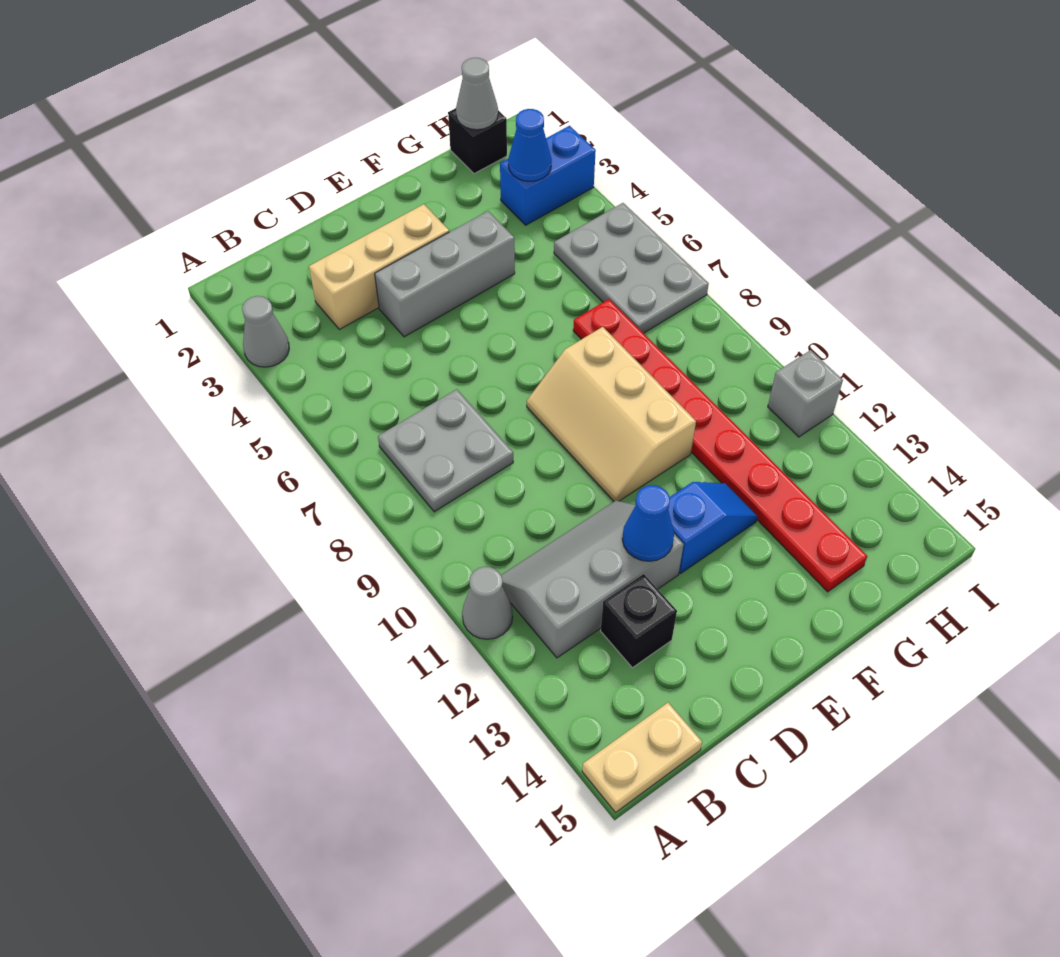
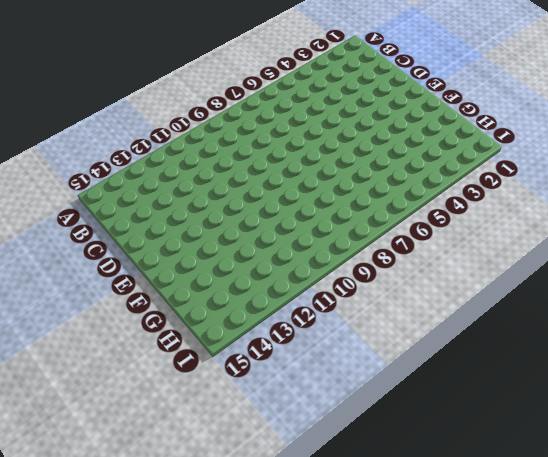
none -> grey 1x1 cone [242,296,289,367]
none -> grey 1x1 cone [462,567,513,639]
none -> tan 1x2 plate [582,703,702,813]

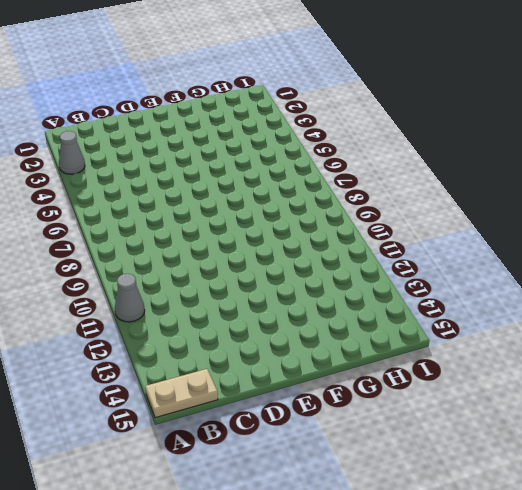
none -> grey 2x2 plate [378,389,513,512]
none -> grey 2x3 slope [501,501,684,658]
none -> tan 1x3 brick [309,204,449,329]

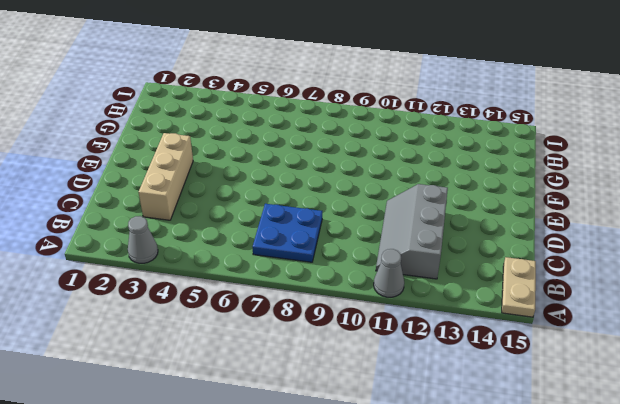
blue 2x2 plate [253,204,322,262] -> grey 2x2 plate [378,389,513,512]
none -> black 1x1 brick [601,574,677,668]
none -> grey 1x3 brick [375,211,515,337]
none -> tan 2x3 slope [527,327,696,501]

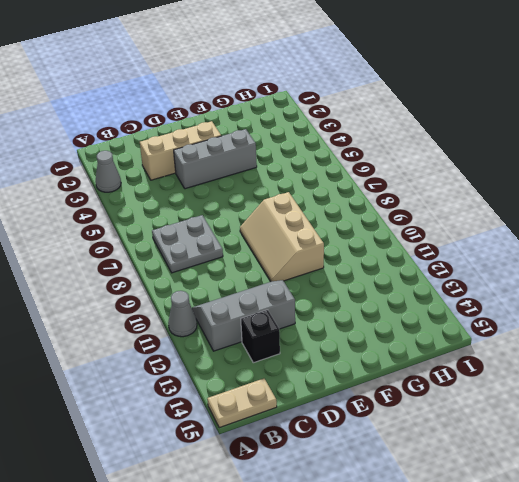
none -> blue 1x2 slope [668,482,758,573]
none -> red 1x8 plate [573,299,867,592]
none -> black 1x1 brick [448,108,507,174]

